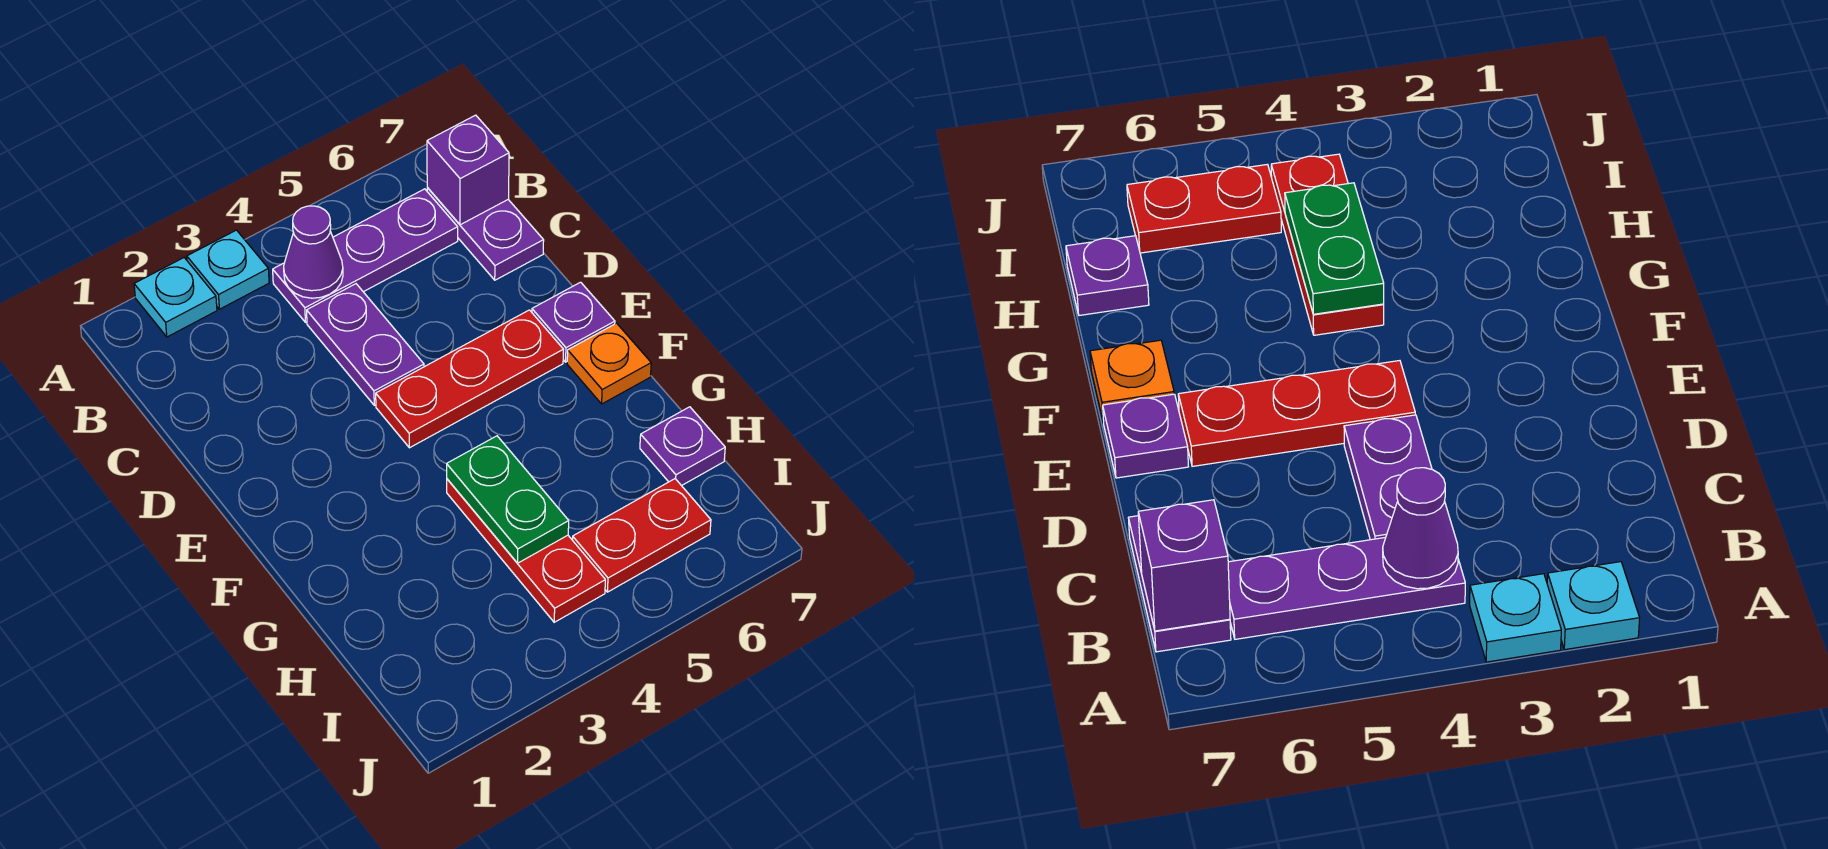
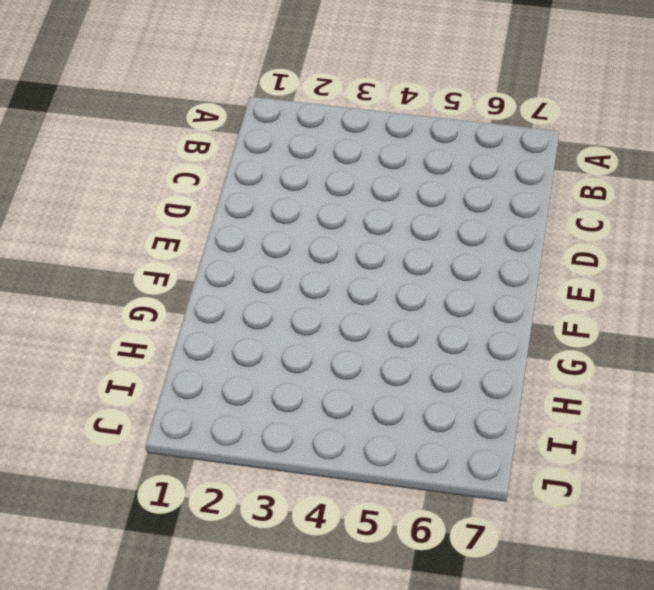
none -> cyan 1x1 plate [134,258,217,337]
none -> cyan 1x1 plate [187,230,269,309]
none -> purple 1x3 plate [273,189,458,322]

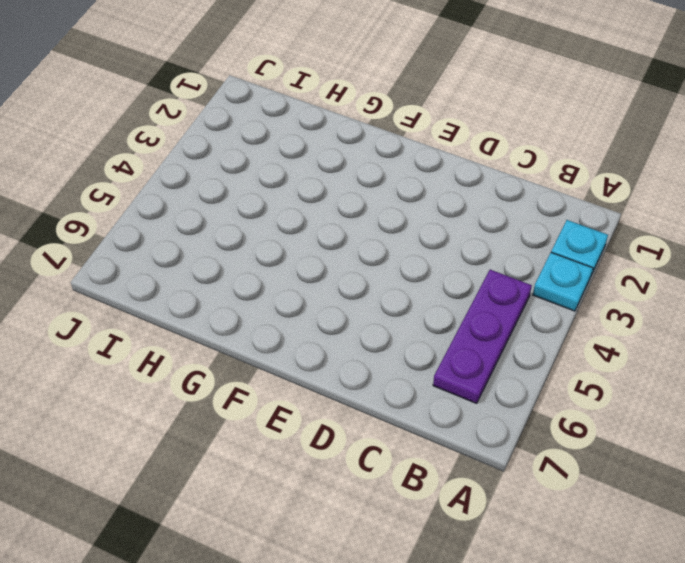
none -> purple 1x2 plate [427,188,544,280]
none -> purple 1x2 plate [307,284,424,405]
none -> red 1x3 plate [376,310,563,448]

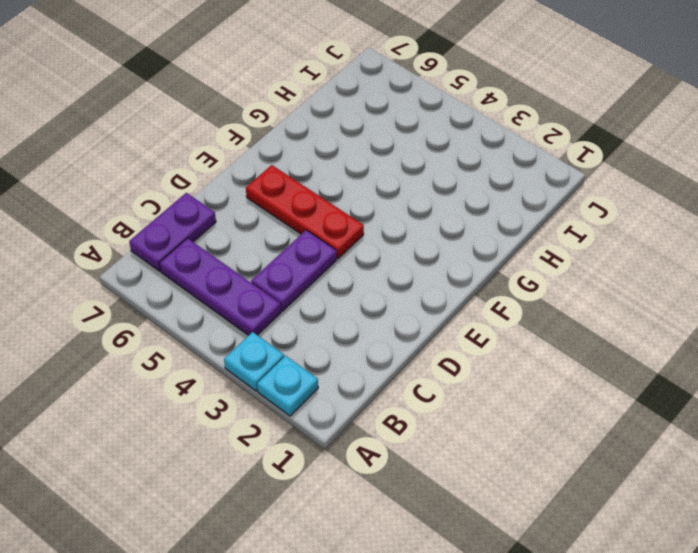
none -> purple 1x1 plate [532,282,615,362]
none -> orange 1x1 plate [567,323,651,404]
none -> red 1x3 plate [447,479,605,622]

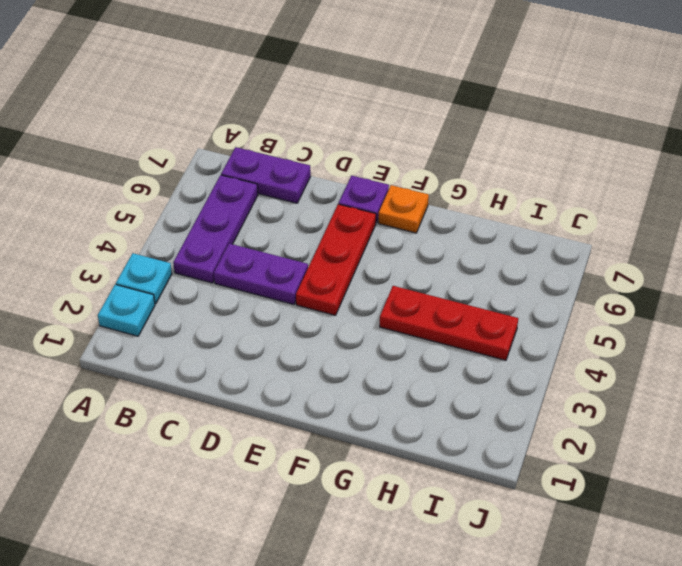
none -> purple 1x1 plate [640,407,725,486]
none -> red 1x2 plate [572,479,711,592]
none -> purple 1x1 cone [284,206,343,298]

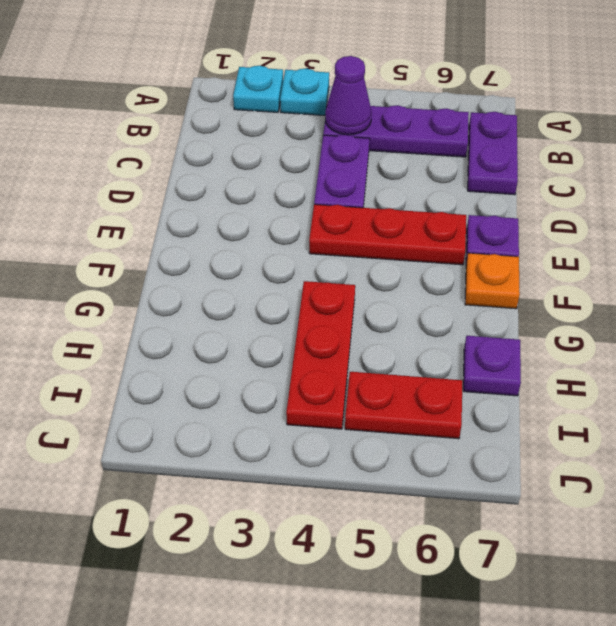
none -> purple 1x1 brick [427,115,509,225]
none -> green 1x2 plate [447,436,569,563]

